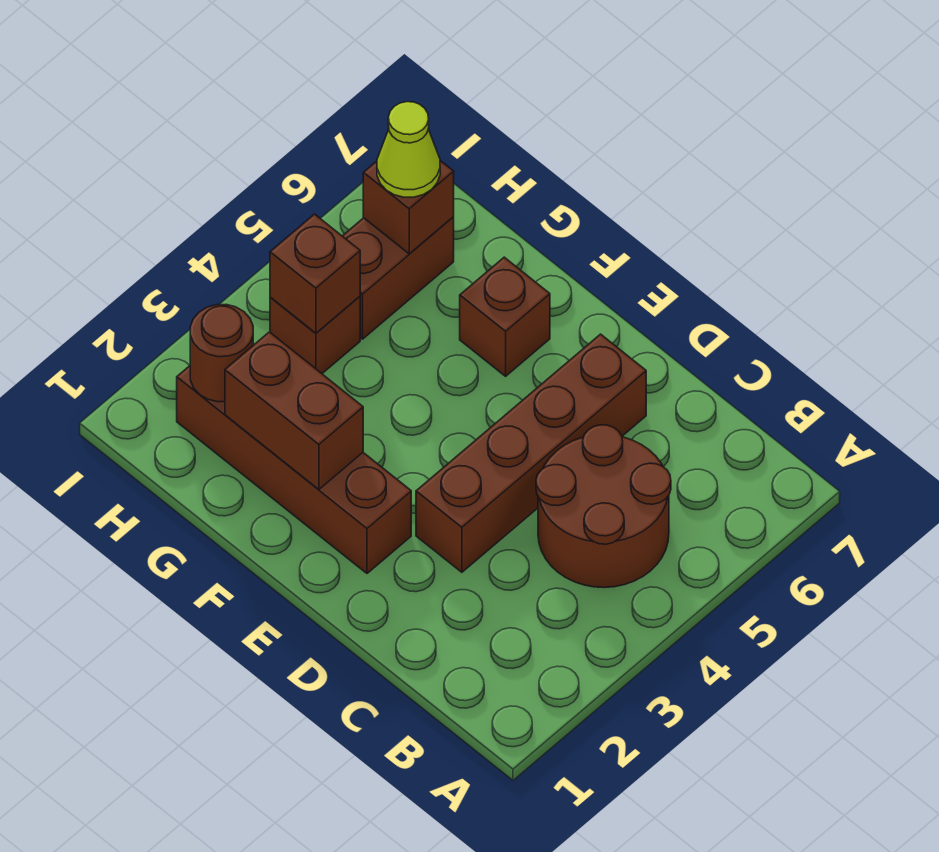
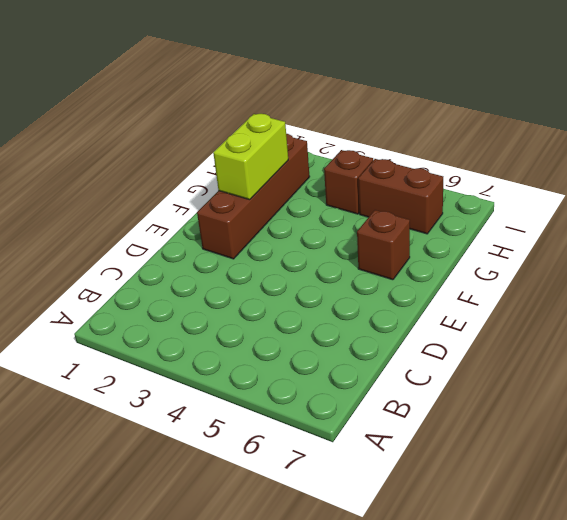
lime 1x2 brick [213,114,288,200] -> brown 1x2 brick [225,332,363,489]
none -> brown 2x2 round brick [536,425,671,588]
none -> brown 1x4 brick [416,334,646,572]

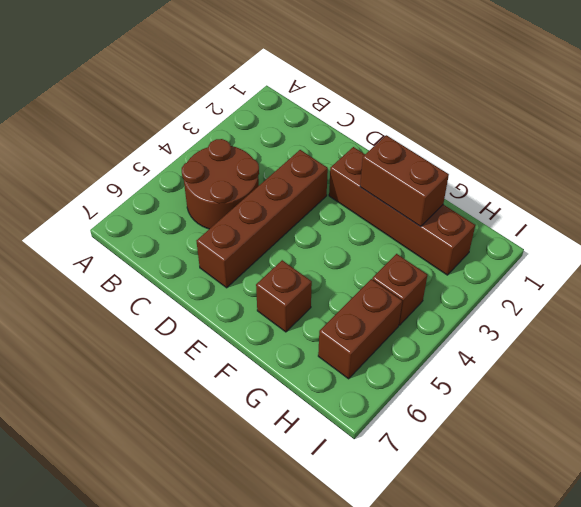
none -> brown 1x1 round brick [190,305,253,402]
none -> brown 1x1 brick [270,214,360,333]

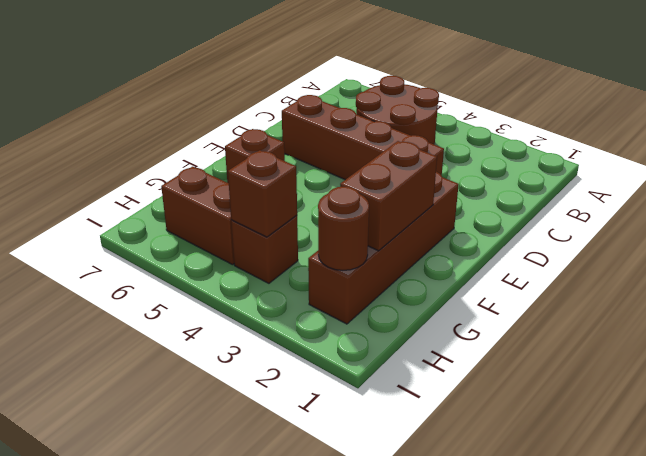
none -> brown 1x1 brick [363,161,454,254]
none -> lime 1x1 cone [377,102,440,197]

